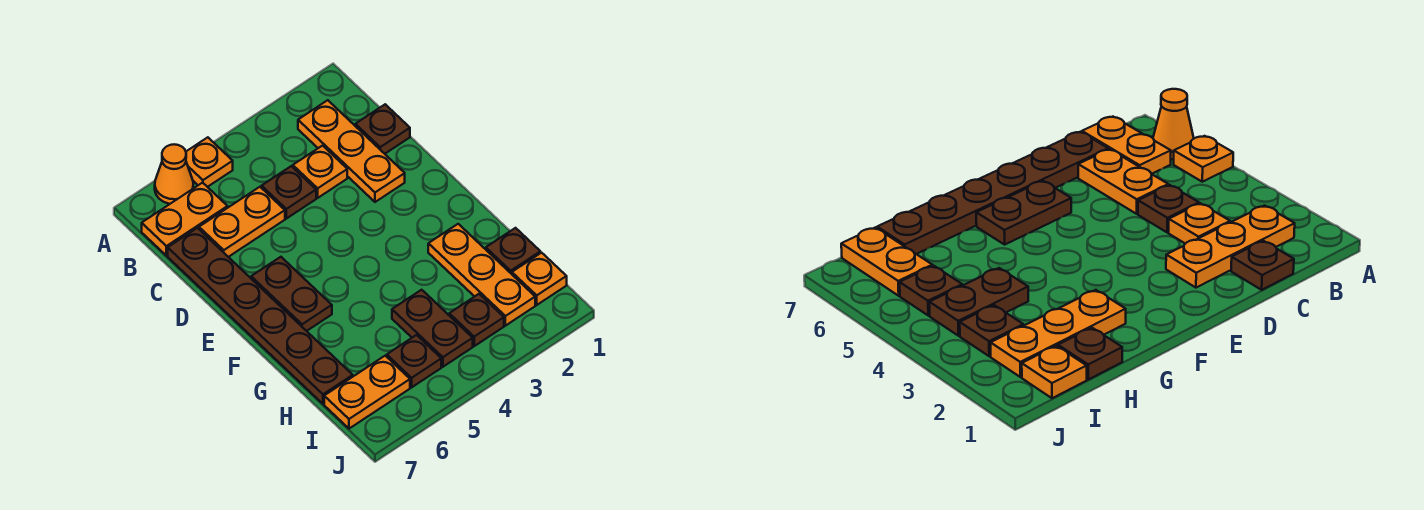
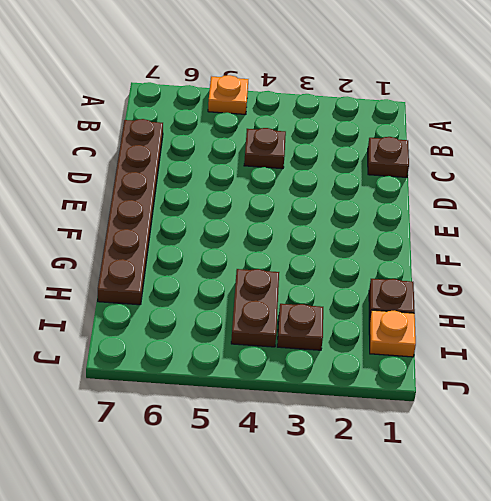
none -> orange 1x1 cone [155,144,193,204]
none -> orange 1x3 plate [298,100,405,202]
none -> orange 1x2 plate [142,183,228,256]

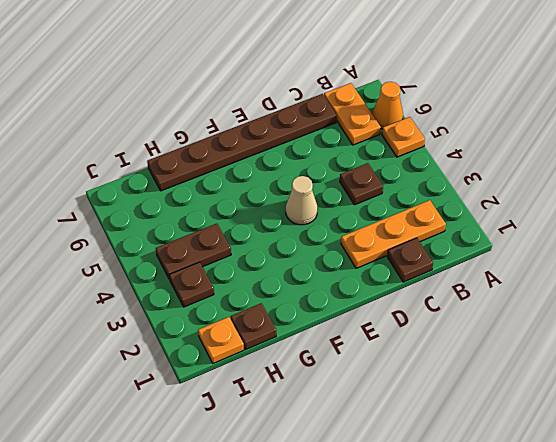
tan 1x1 cone [286,176,318,225] -> none
none -> orange 1x1 plate [293,146,347,198]
none -> orange 1x2 plate [199,187,285,257]
none -> brown 1x2 plate [251,257,332,331]

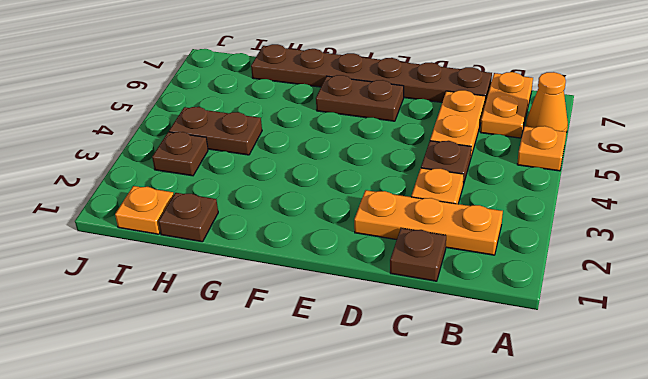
none -> orange 1x3 plate [428,224,535,326]
none -> brown 1x1 plate [387,335,441,387]
none -> orange 1x2 plate [324,356,410,429]

